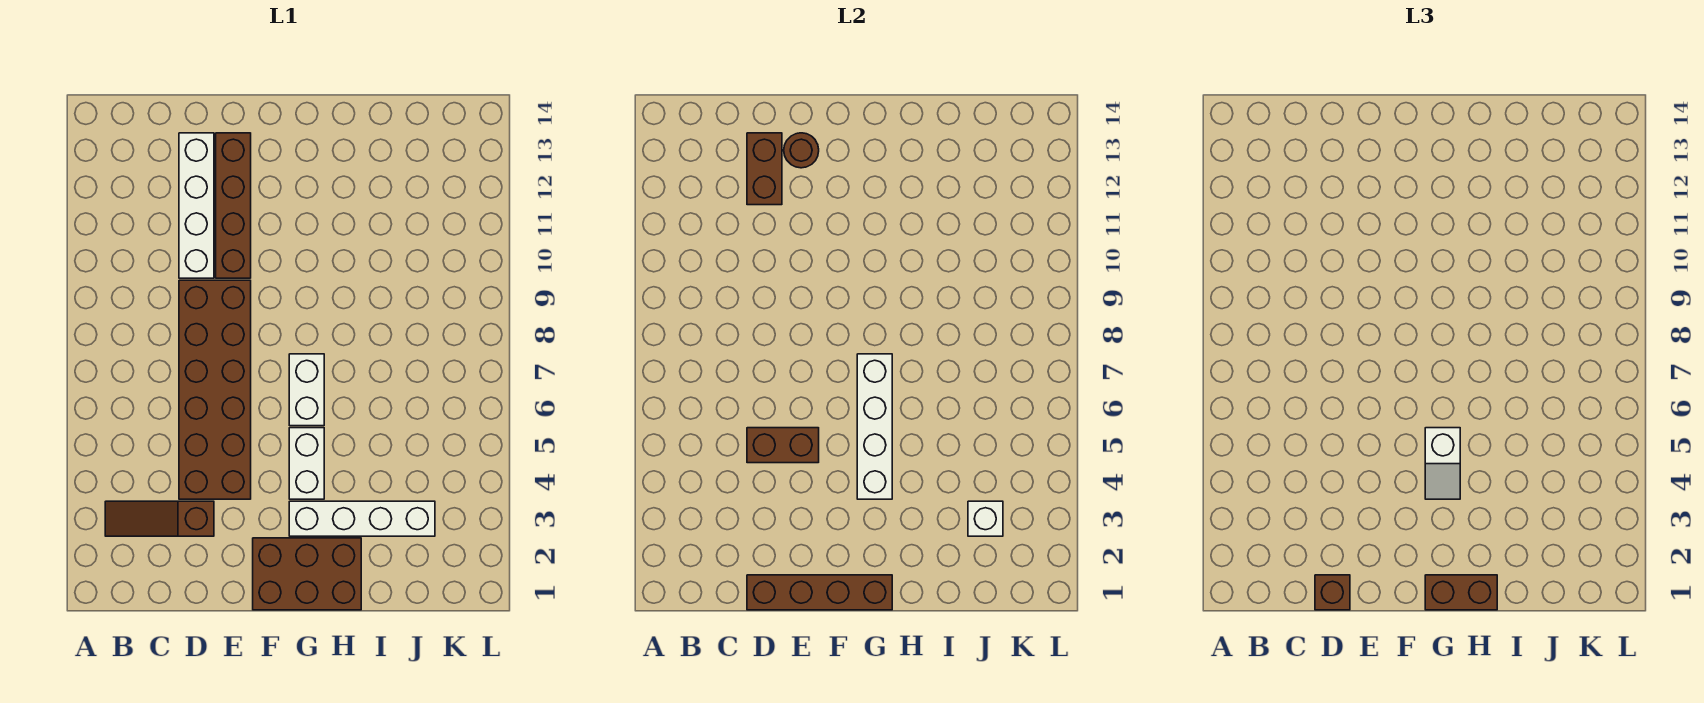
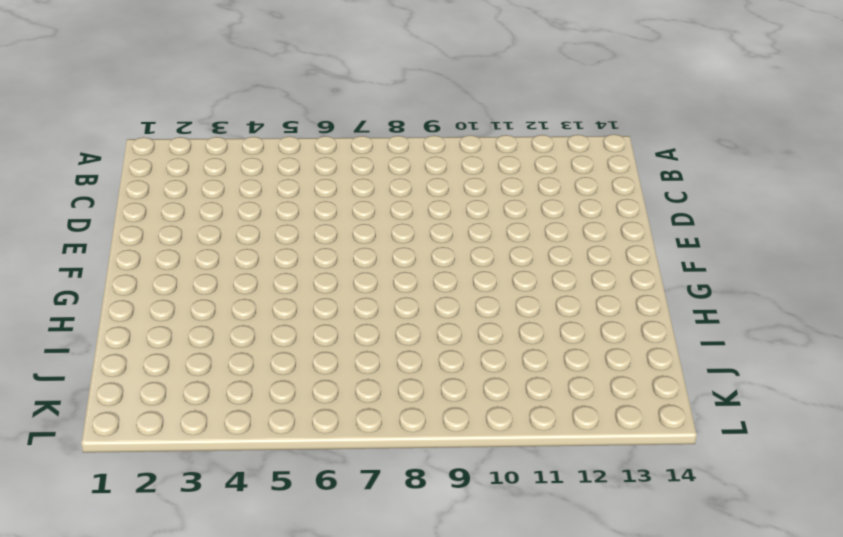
none -> brown 1x3 slope [105,501,214,536]
none -> brown 2x6 brick [179,280,251,499]
none -> white 1x4 brick [179,133,214,278]

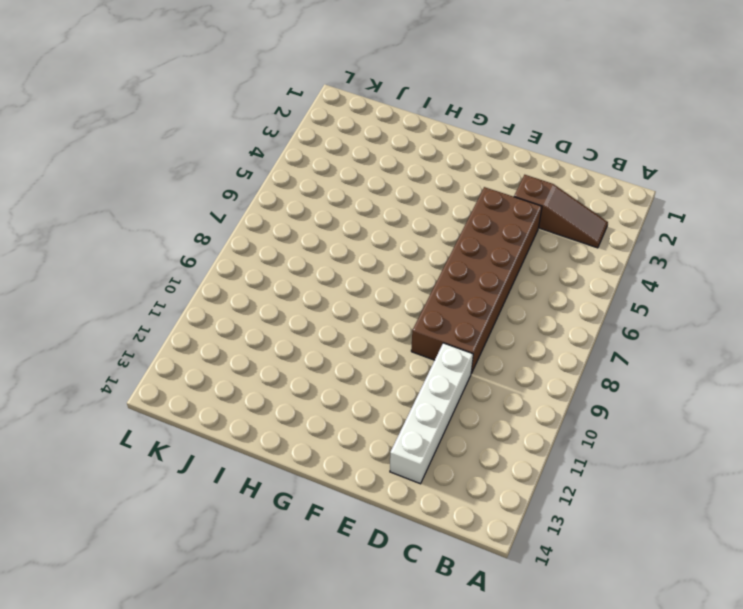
none -> brown 1x4 brick [216,133,251,278]
none -> brown 2x3 brick [253,538,361,610]
none -> white 1x4 brick [289,501,435,536]

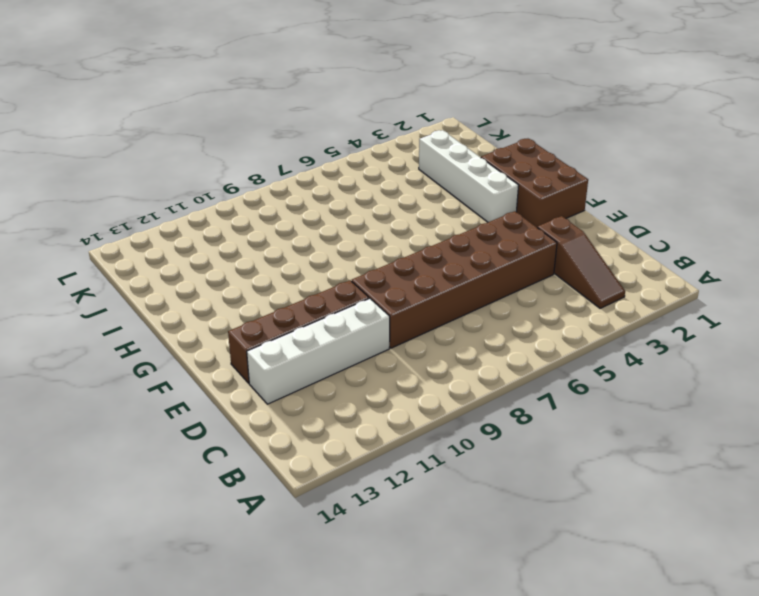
none -> white 1x2 brick [289,428,324,499]
none -> white 1x2 brick [289,354,324,426]
none -> brown 1x4 brick [747,575,892,610]

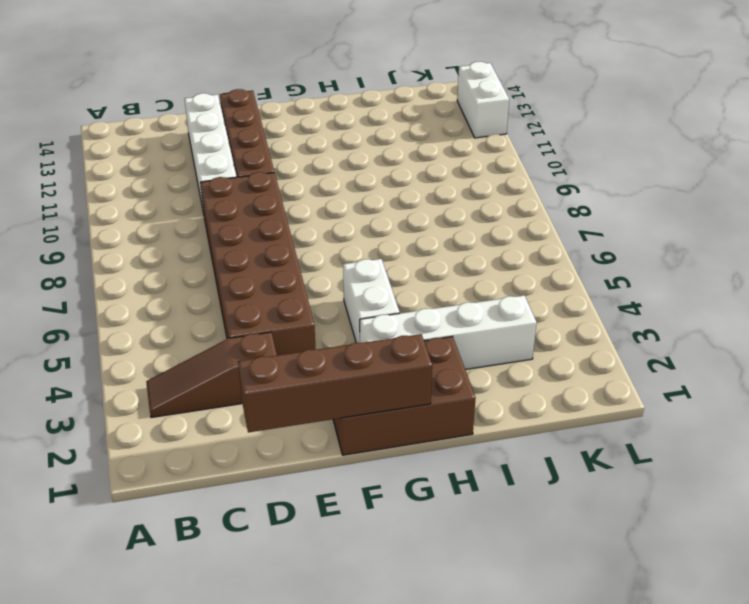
white 1x2 brick [457,62,509,138] -> white 1x2 brick moved to [289,354,324,426]
none -> brown 1x2 brick [747,428,819,463]
none -> brown 1x2 brick [747,133,782,205]
none -> brown 1x1 round brick [784,133,819,168]

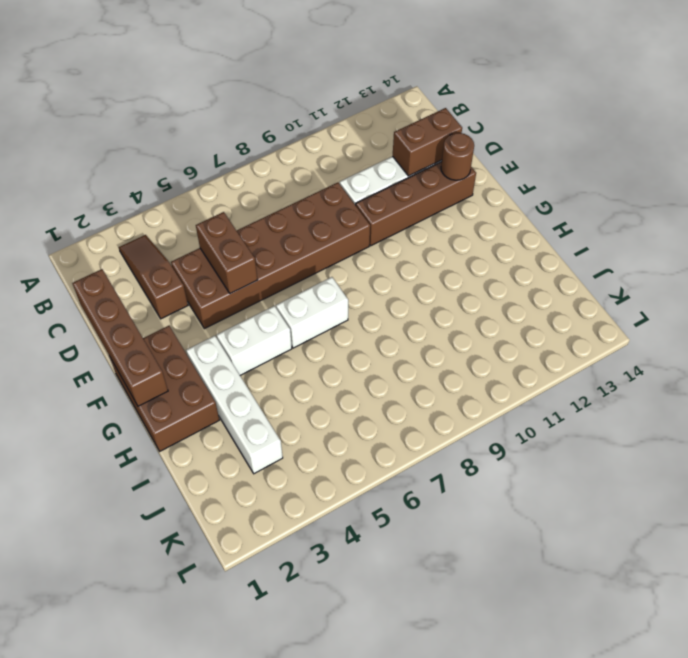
none -> white 1x4 brick [857,354,892,499]
none -> white 1x1 brick [968,501,1003,536]
none -> brown 1x1 brick [1315,575,1350,610]

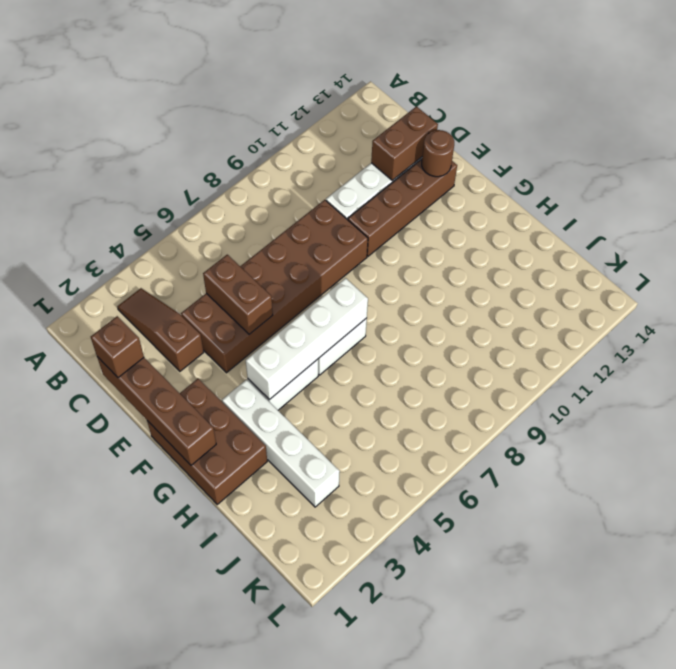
none -> white 1x1 brick [968,501,1003,536]
none -> brown 1x2 brick [1425,575,1497,610]
none -> white 1x2 slope [1425,428,1460,499]

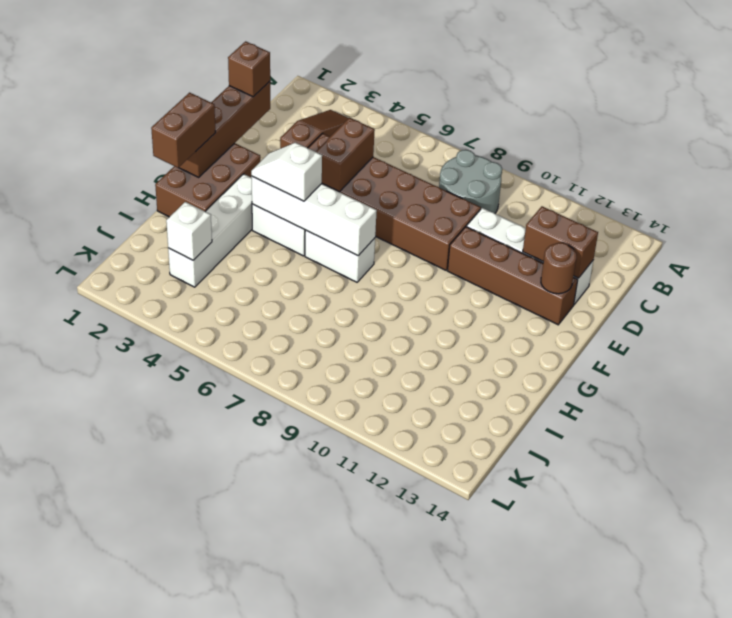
grey 2x2 round brick [439,150,502,213] -> none

